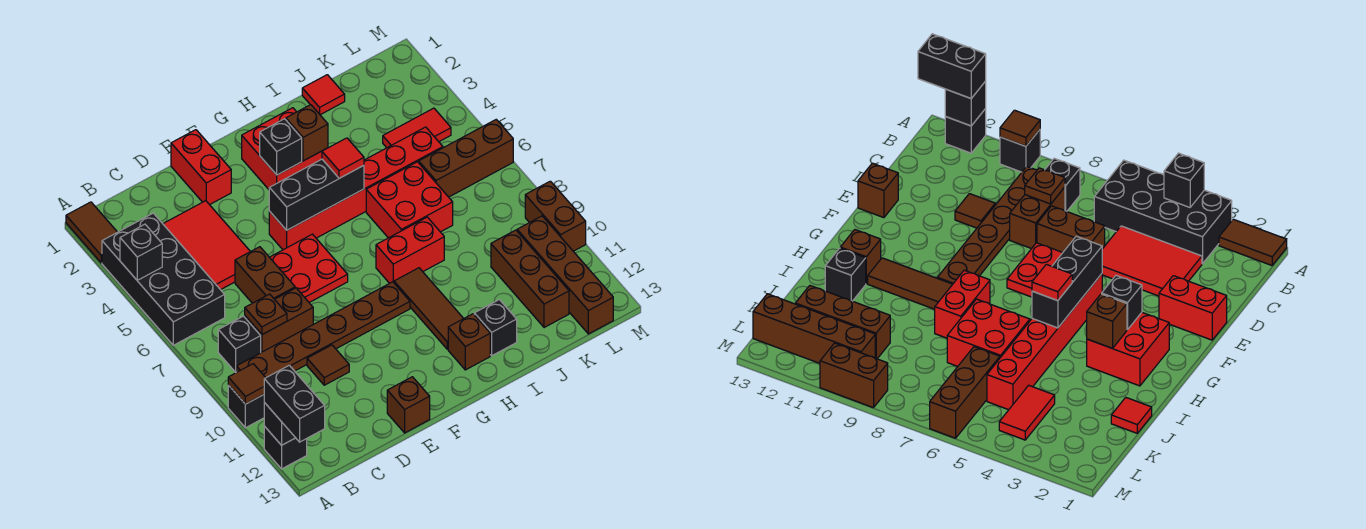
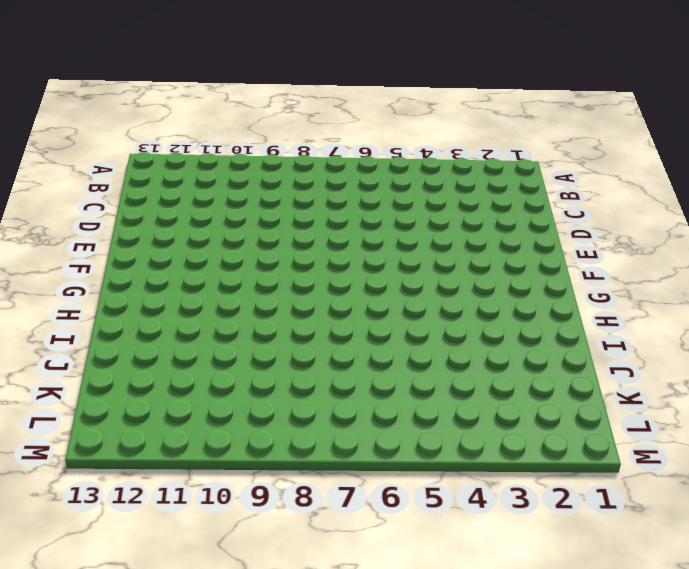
none -> brown 1x2 tile [66,202,117,263]
none -> black 2x4 brick [102,213,225,345]
none -> black 1x1 brick [228,385,264,428]
none -> black 1x1 brick [264,426,307,469]

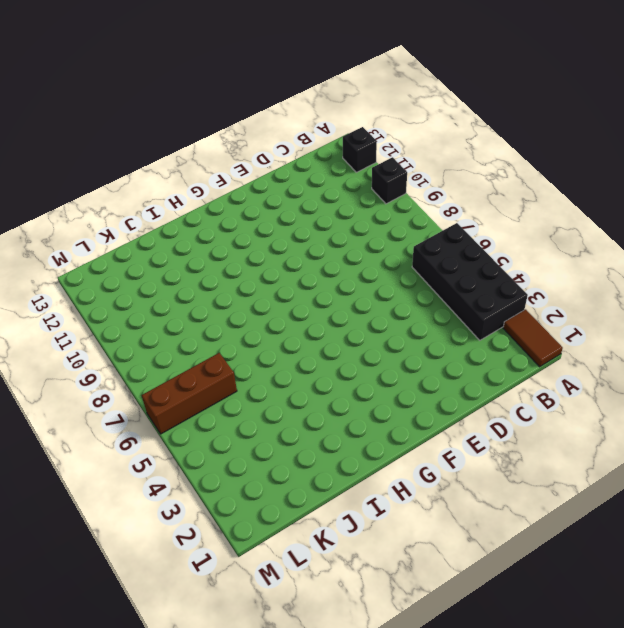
none -> black 1x1 brick [218,316,261,372]
none -> brown 1x6 plate [237,282,410,377]
none -> red 2x3 tile [163,201,250,290]
none -> brown 1x2 brick [245,288,313,352]

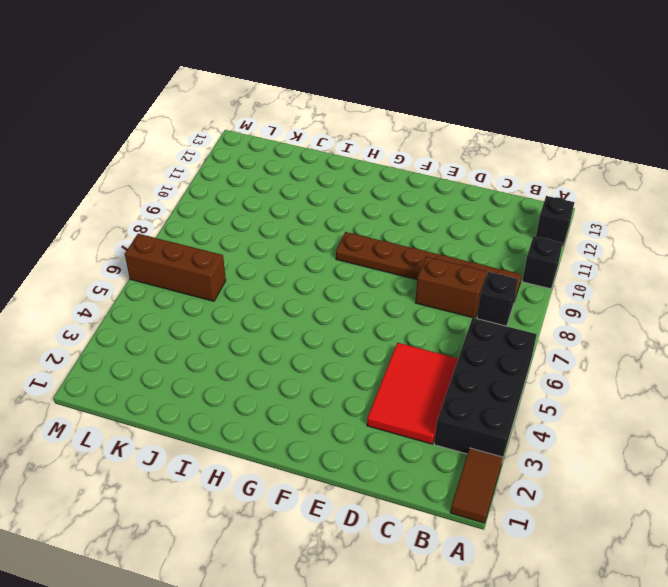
none -> brown 1x2 brick [235,247,295,303]
none -> brown 1x1 tile [307,345,349,385]
none -> red 1x2 brick [171,130,231,205]
none -> red 2x2 plate [270,234,348,303]

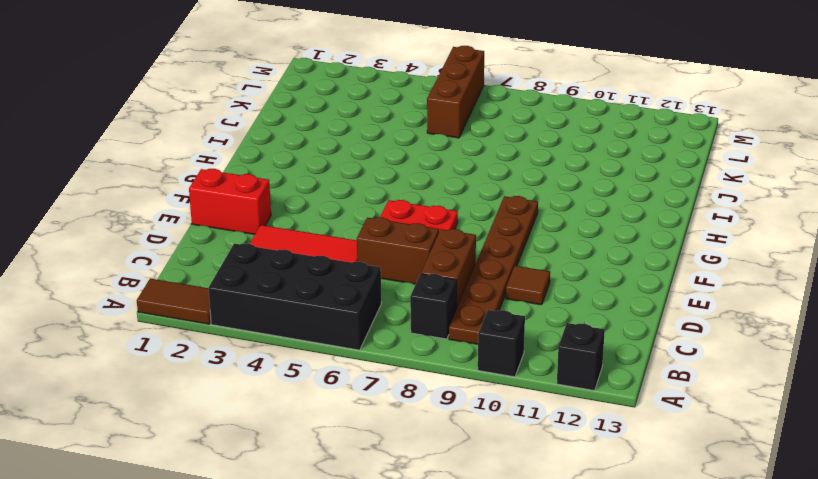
none -> brown 1x1 brick [387,377,430,433]
none -> red 1x6 brick [269,127,443,250]
none -> red 2x2 brick [242,108,322,189]
none -> red 1x2 brick [376,217,444,283]

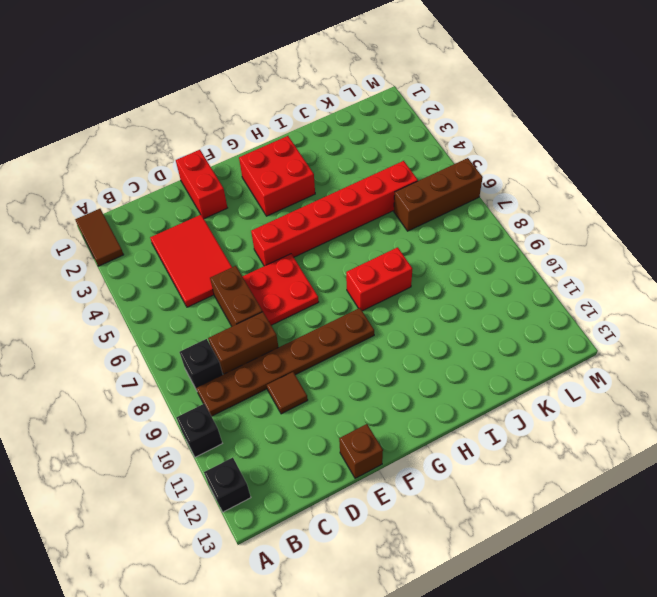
none -> black 2x4 brick [102,213,225,345]
none -> brown 1x3 tile [394,268,464,349]
none -> brown 1x1 brick [448,314,490,370]
none -> red 2x2 brick [366,162,453,238]

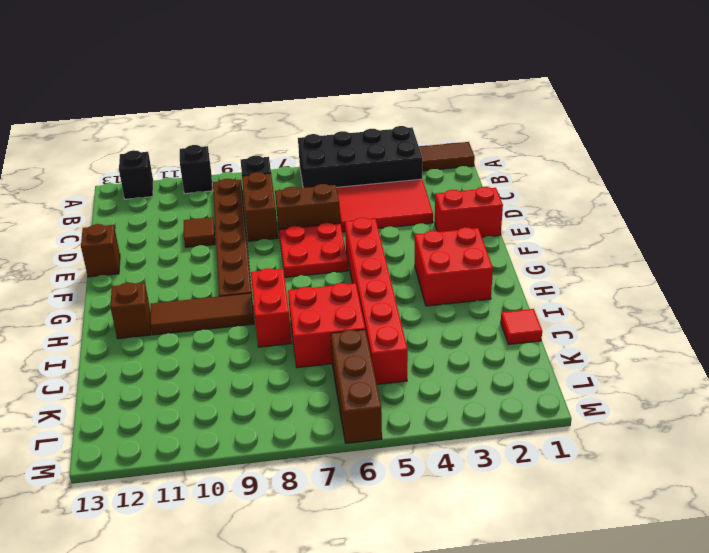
none -> black 1x1 brick [474,300,517,356]
none -> red 1x2 tile [383,108,451,148]
none -> brown 1x3 brick [491,230,569,328]
none -> brown 1x4 brick [517,216,613,334]

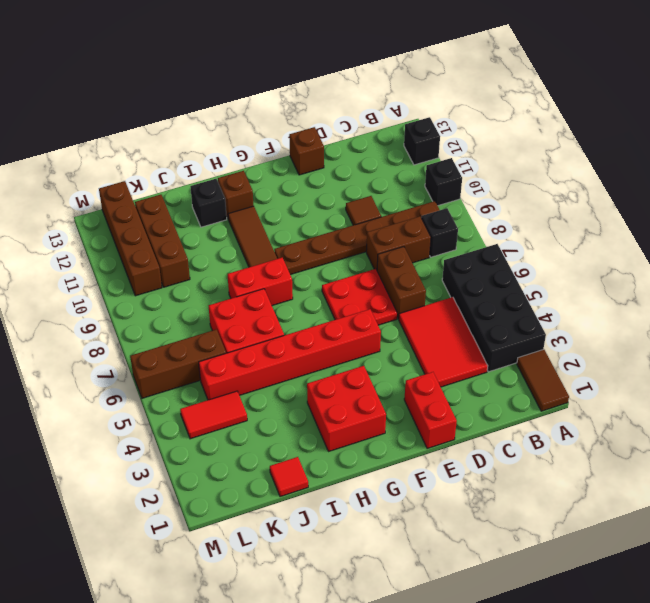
none -> brown 1x2 brick [525,181,586,251]
none -> black 1x1 brick [120,224,162,281]
none -> brown 1x1 tile [228,364,266,404]
none -> black 1x1 brick [264,403,295,445]

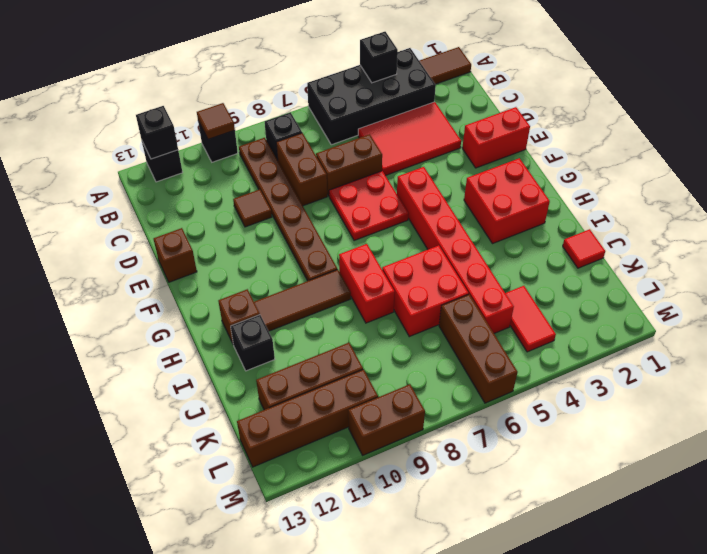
none -> brown 1x1 plate [245,294,287,335]
none -> black 1x3 brick [269,159,364,230]
none -> black 1x1 brick [260,119,302,175]
none -> brown 1x1 brick [286,105,328,161]

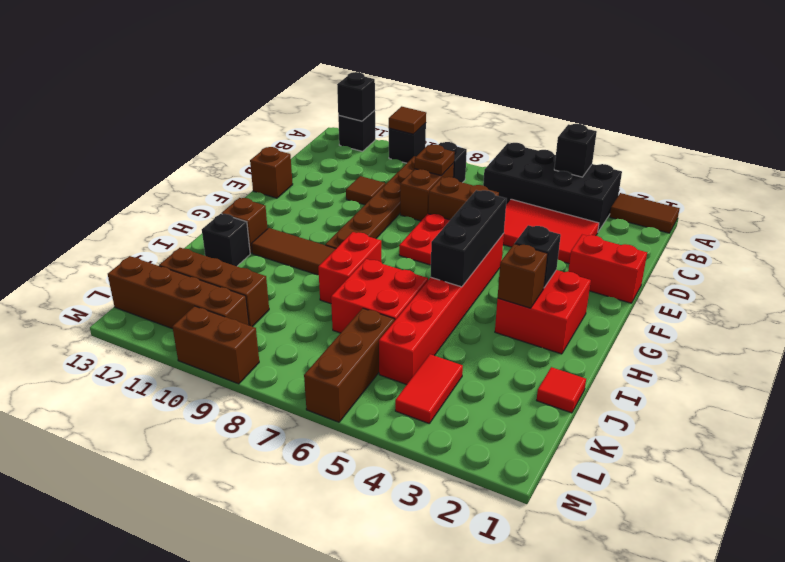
none -> black 1x2 brick [264,365,325,442]
none -> red 1x1 tile [322,138,364,178]

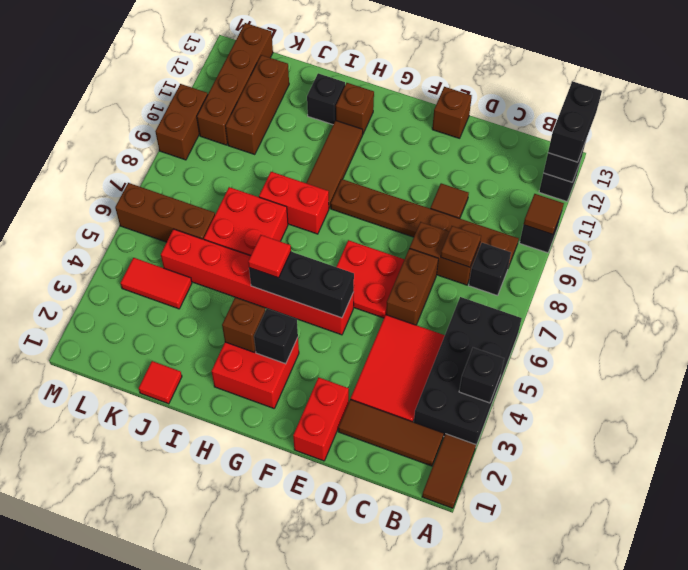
brown 1x3 tile [338,399,444,466] -> none

